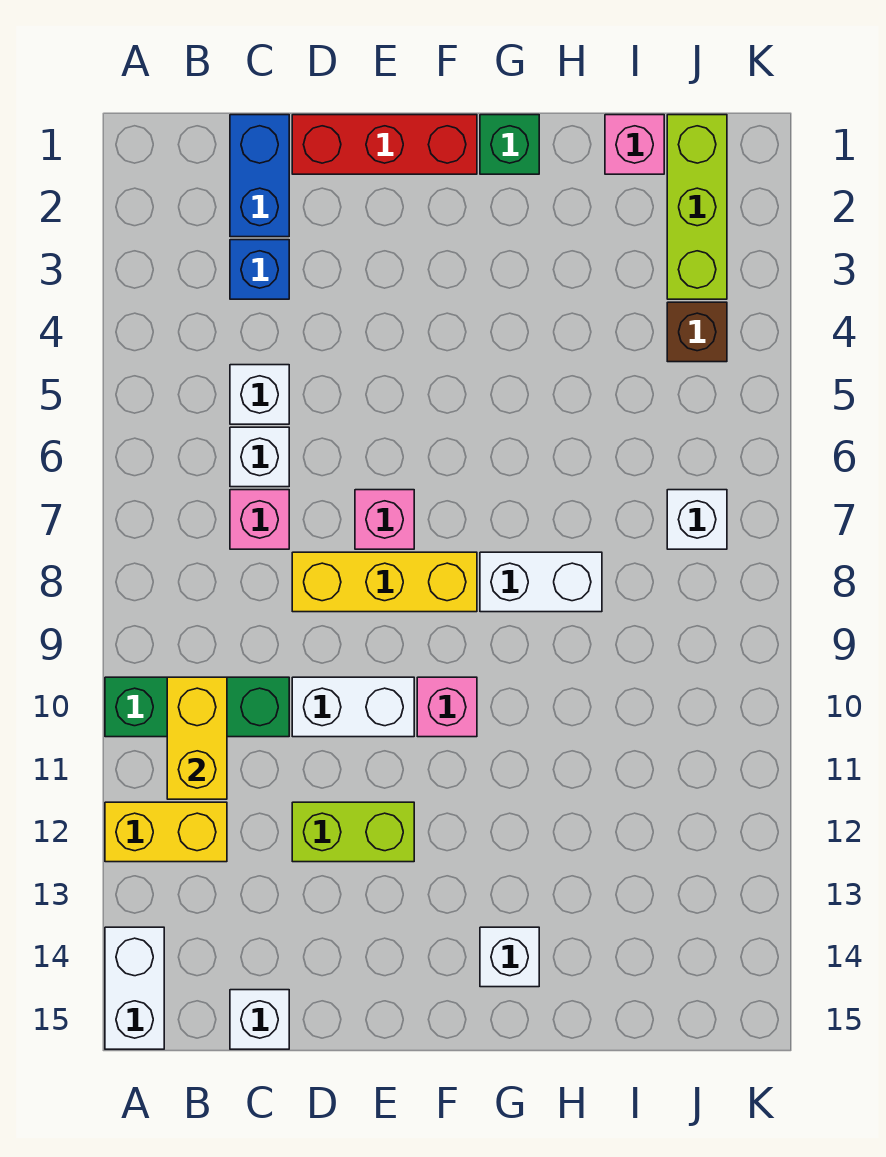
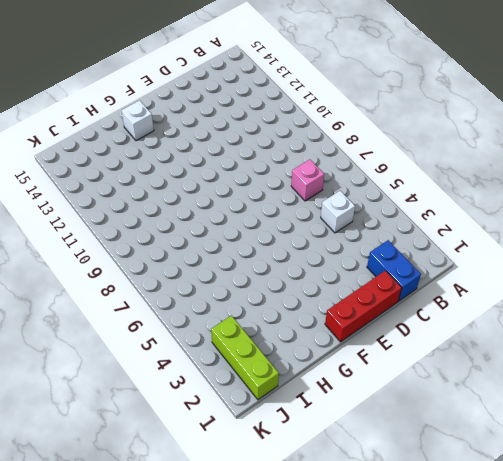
none -> green 1x3 brick [105,677,289,737]
none -> yellow 1x2 brick [105,802,227,862]
none -> white 1x2 brick [105,927,164,1049]

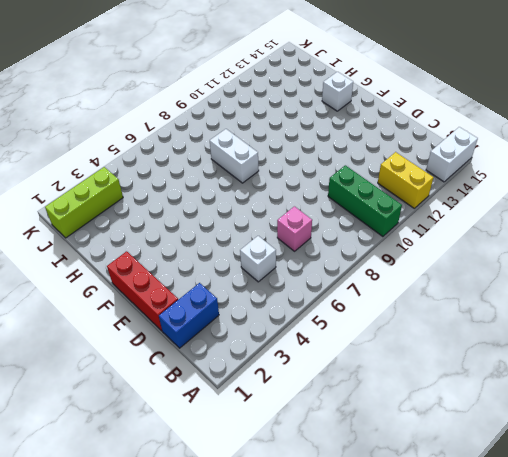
none -> blue 1x1 brick [230,240,289,299]
none -> white 1x1 brick [230,427,289,487]
none -> white 1x1 brick [230,990,289,1049]

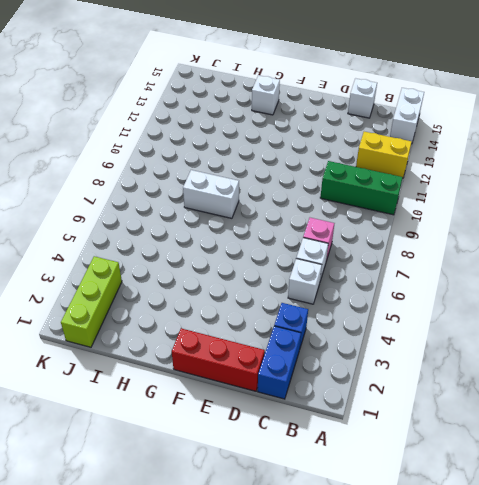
none -> yellow 1x3 brick [292,552,477,612]
none -> white 1x2 brick [292,677,414,737]
none -> lime 1x2 brick [292,802,414,862]

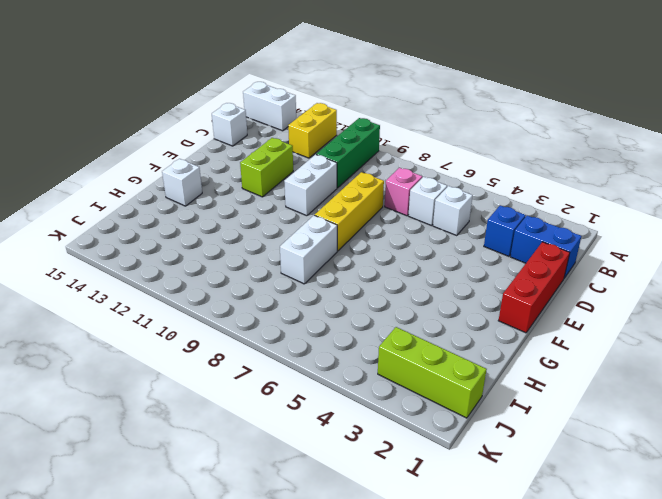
none -> pink 1x1 brick [355,490,414,549]
none -> pink 1x1 brick [417,677,477,737]
none -> green 1x1 brick [480,115,539,174]

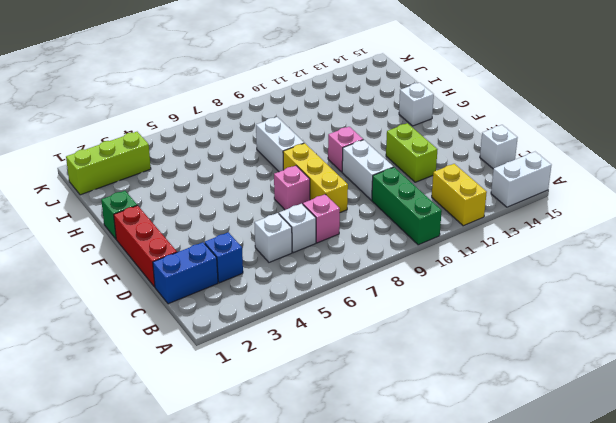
none -> pink 1x1 brick [605,115,664,174]
none -> brown 1x1 brick [667,302,727,362]
none -> white 1x1 brick [667,490,727,549]

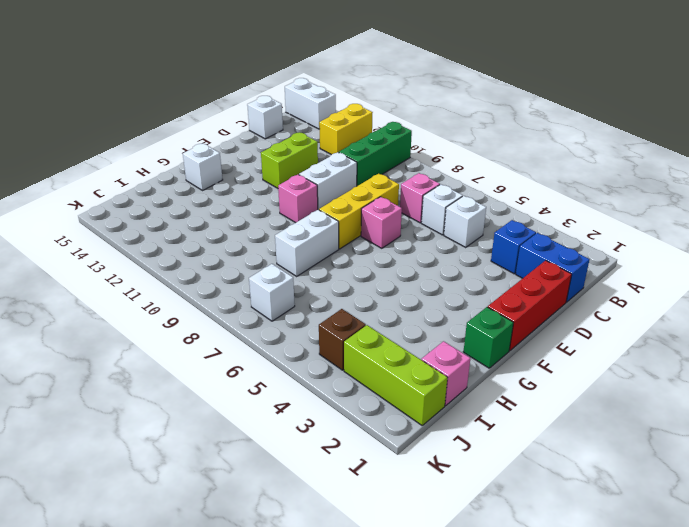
none -> yellow 1x2 brick [167,677,227,799]

